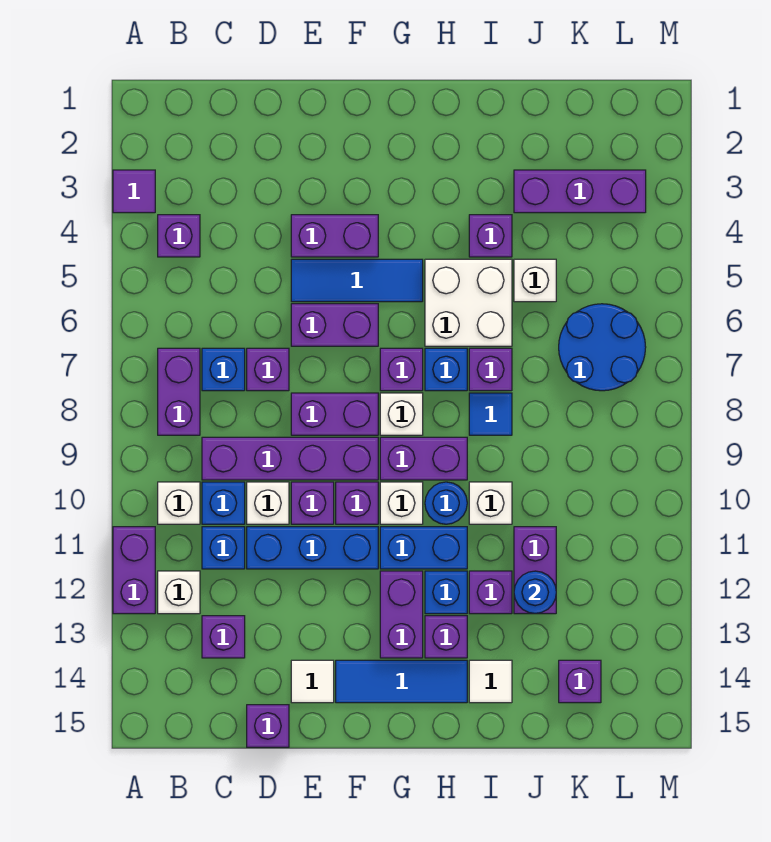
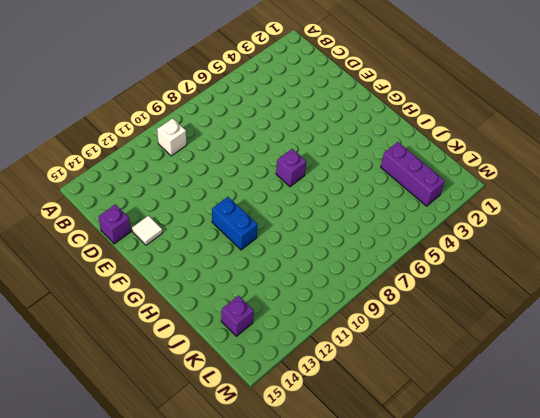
none -> purple 1x1 tile [113,170,155,213]
none -> purple 1x2 brick [113,527,155,614]
none -> purple 1x1 brick [158,215,200,257]
none -> purple 1x2 brick [158,348,200,435]

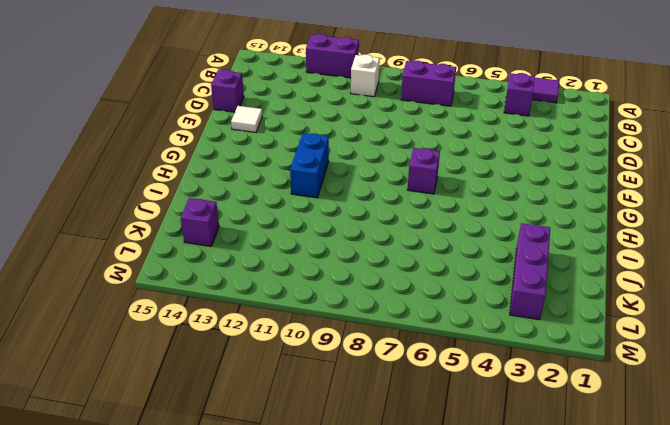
none -> white 1x1 brick [158,571,200,614]
none -> blue 1x1 brick [202,348,245,391]
none -> purple 1x4 brick [202,437,378,480]
none -> blue 1x1 brick [202,482,245,524]

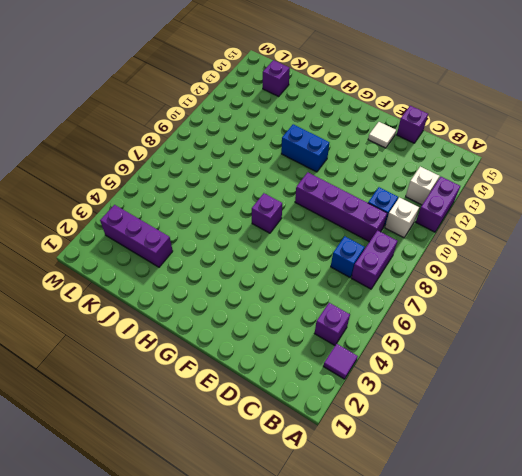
none -> blue 1x1 brick [202,527,245,569]
none -> purple 1x1 brick [202,616,245,658]
none -> purple 1x1 brick [247,348,289,391]
none -> white 1x1 brick [247,482,289,524]

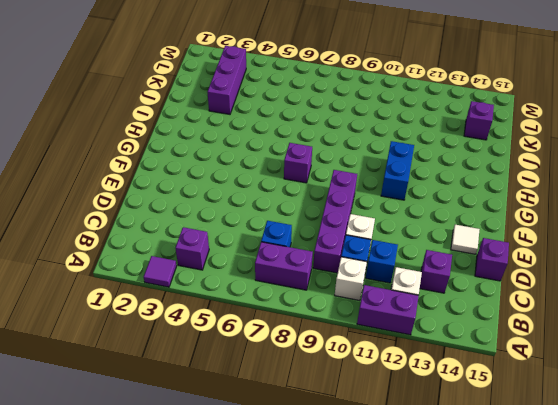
none -> purple 1x1 brick [247,348,289,391]
none -> blue 1x3 brick [247,527,378,569]
none -> purple 1x2 brick [291,215,378,257]
none -> blue 1x3 tile [291,259,423,302]

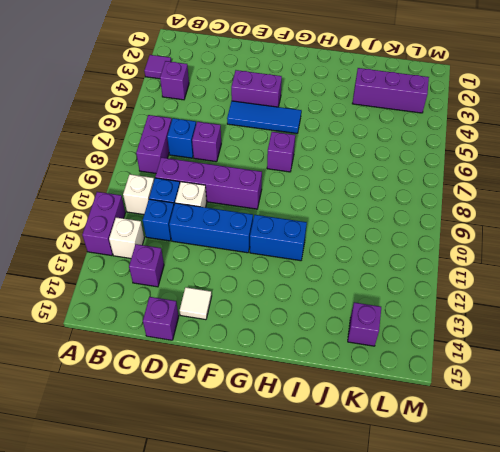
none -> purple 1x2 brick [291,304,378,346]
none -> purple 1x2 brick [291,393,378,435]
none -> purple 1x1 brick [291,482,334,524]
none -> purple 1x1 brick [336,482,378,524]

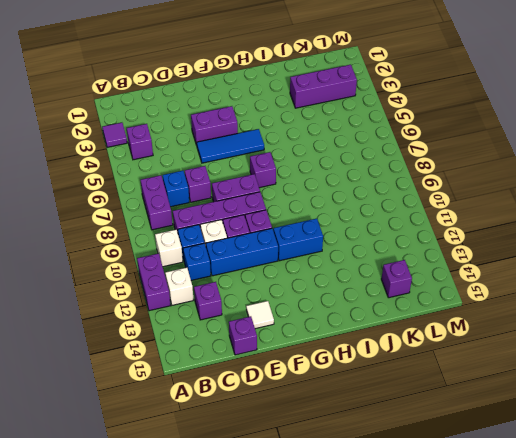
none -> purple 1x2 brick [291,304,378,346]
none -> blue 1x3 tile [336,660,467,703]
none -> white 1x1 brick [380,393,423,435]
none -> purple 1x2 brick [380,437,467,480]

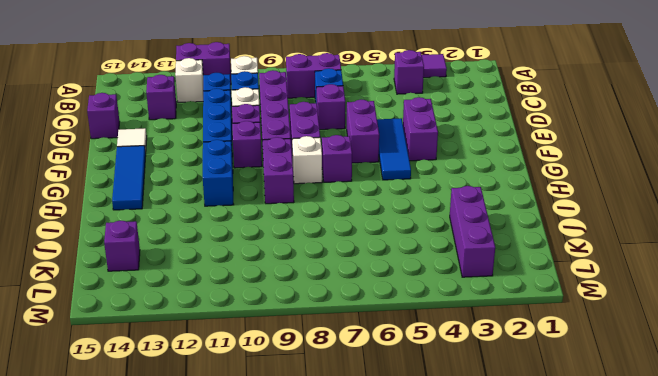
none -> white 1x1 brick [380,482,423,524]
none -> purple 1x2 brick [380,571,423,658]
none -> white 2x2 brick [425,259,512,346]
none -> blue 1x1 brick [425,348,467,391]

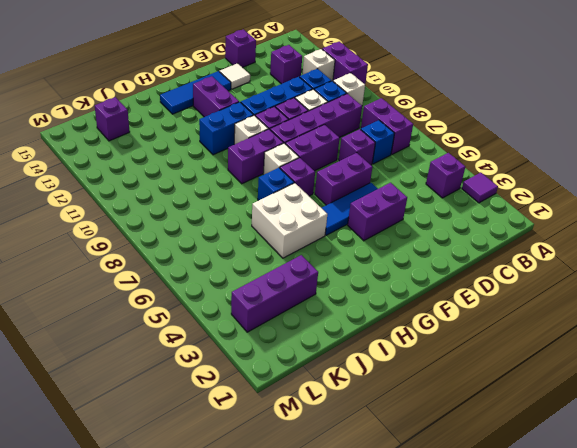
none -> blue 1x1 round brick [425,482,467,524]
none -> blue 1x1 brick [425,571,467,614]
none -> purple 1x1 brick [425,616,467,658]
none -> purple 1x1 brick [469,215,512,257]

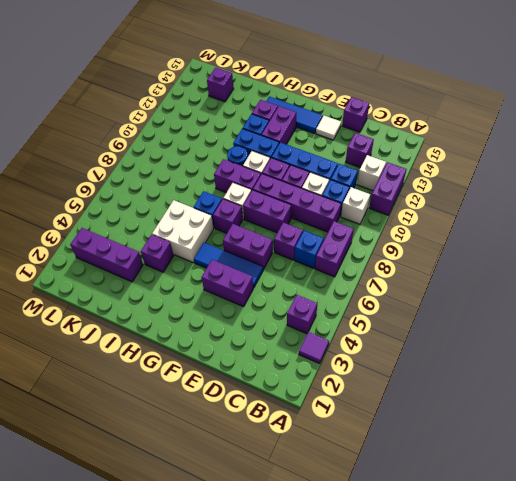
none -> purple 1x1 brick [469,348,512,391]
none -> blue 1x1 tile [469,393,512,435]
none -> white 1x1 brick [469,482,512,524]
none -> purple 1x1 brick [469,571,512,614]

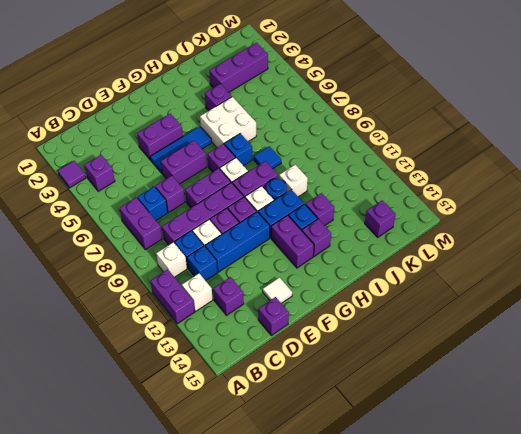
none -> blue 1x3 tile [336,660,467,703]
none -> purple 1x1 brick [469,348,512,391]
none -> white 1x1 tile [469,660,512,703]
none -> white 1x1 brick [514,259,556,302]

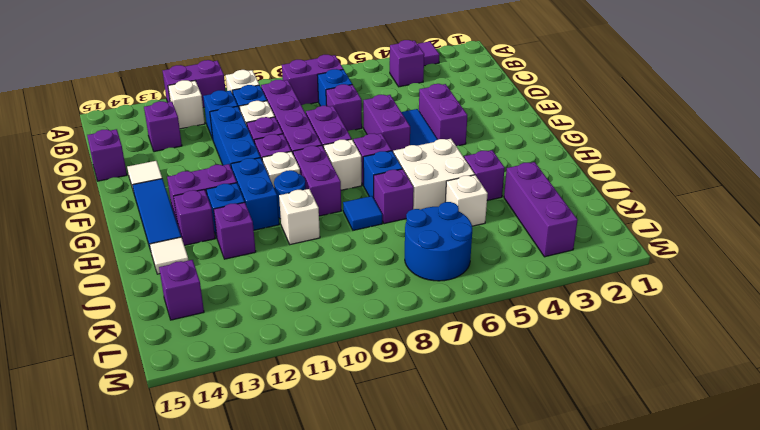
none -> purple 1x2 brick [514,527,556,614]
none -> blue 1x1 round brick [514,571,556,614]

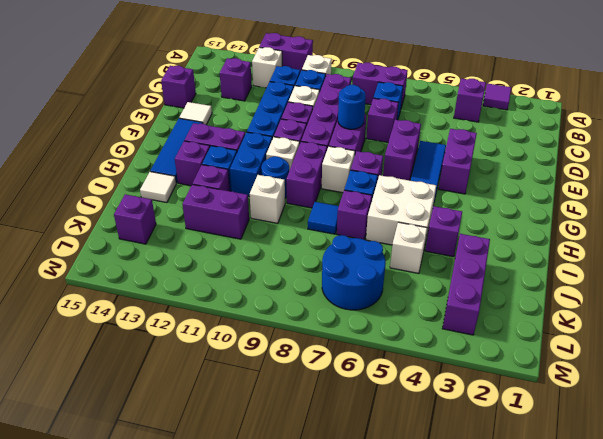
blue 1x1 round brick [338,85,366,129] -> blue 1x1 round brick moved to [514,571,556,614]

